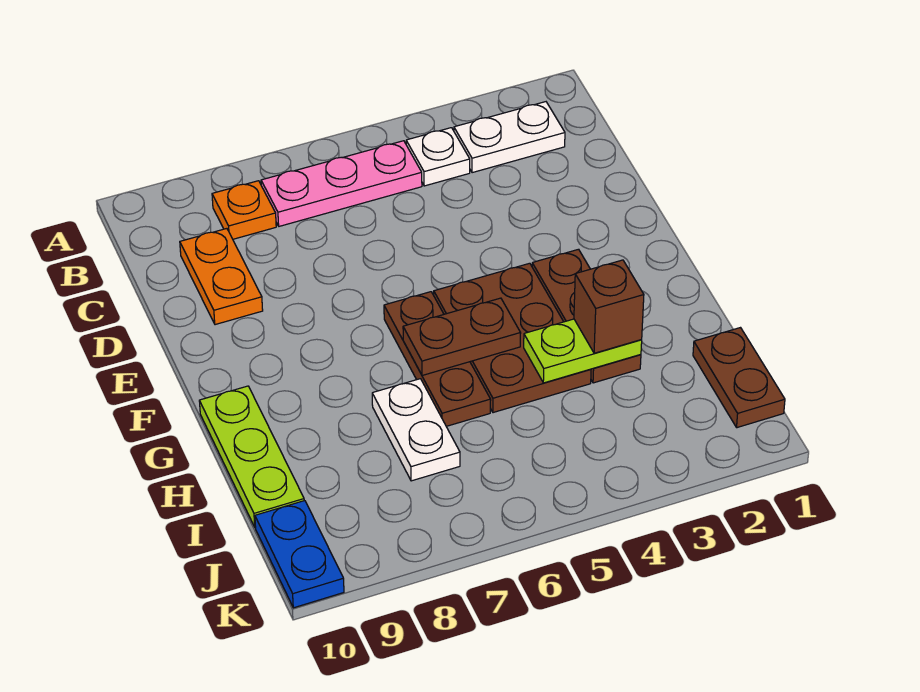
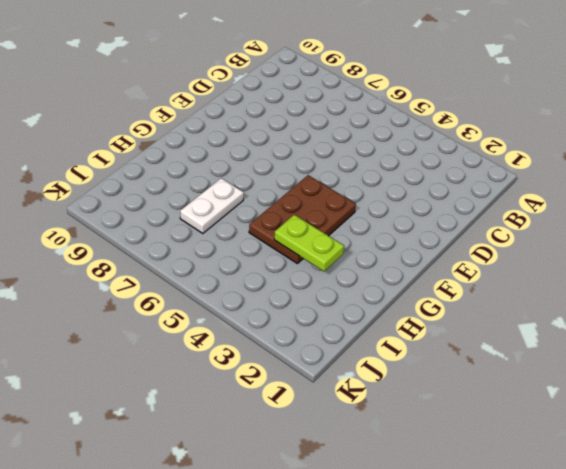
none -> white 1x2 plate [454,102,565,173]
none -> white 1x1 plate [406,128,470,186]
none -> pink 1x3 plate [261,141,422,226]

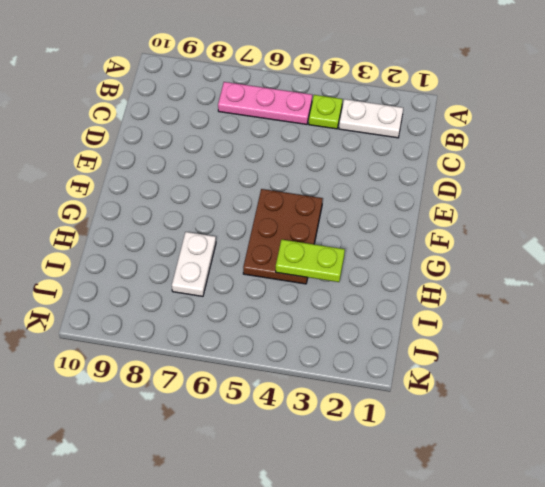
lime 1x1 plate [309,95,342,129] -> white 1x1 plate [406,128,470,186]
none -> orange 1x1 plate [212,181,276,239]
none -> orange 1x2 plate [180,229,263,325]
none -> brown 1x3 plate [532,249,641,383]

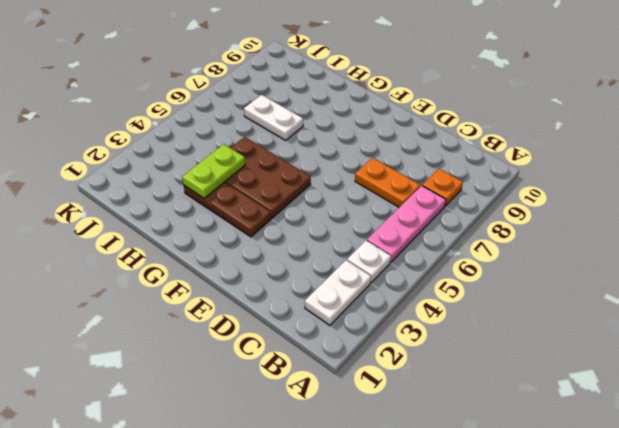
orange 1x2 plate [355,158,420,207] -> orange 1x2 plate moved to [180,229,263,325]
none -> brown 1x3 plate [384,292,491,426]
none -> lime 1x3 plate [199,386,304,528]
none -> brown 1x2 plate [693,328,785,428]

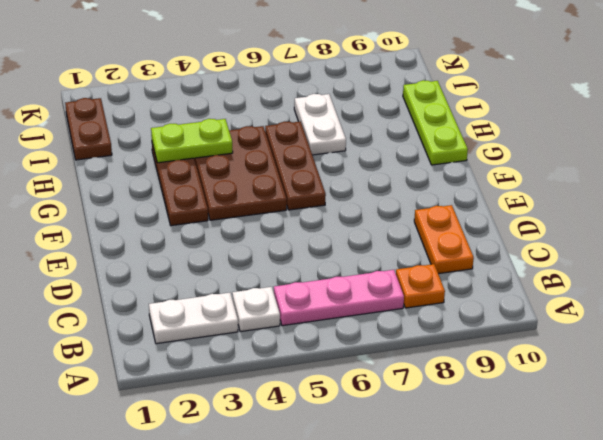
none -> blue 1x2 plate [255,501,344,608]
none -> brown 1x2 plate [403,298,521,375]
none -> brown 1x1 brick [574,260,644,353]

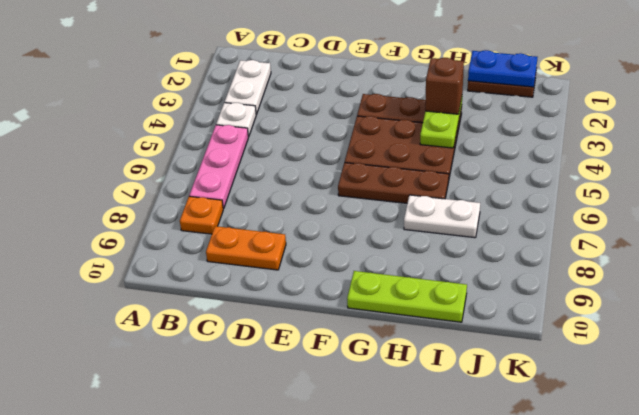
blue 1x2 plate [468,50,537,87] -> blue 1x2 plate moved to [255,501,344,608]
none -> brown 1x2 plate [403,298,521,375]

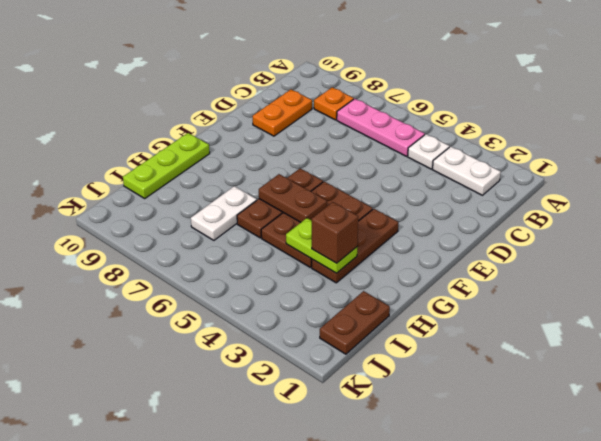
none -> blue 1x2 plate [255,501,344,608]

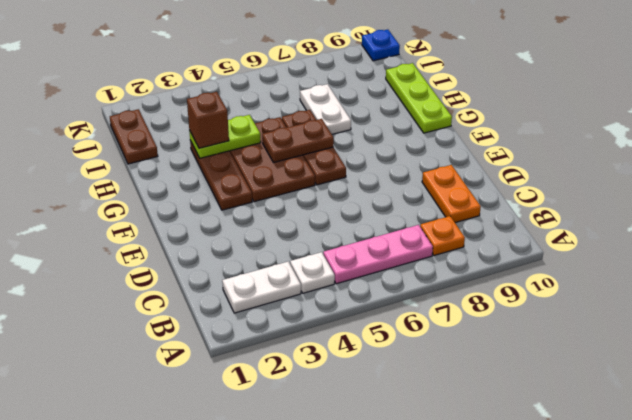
blue 1x1 plate [362,30,400,61] -> blue 1x2 plate [255,501,344,608]

